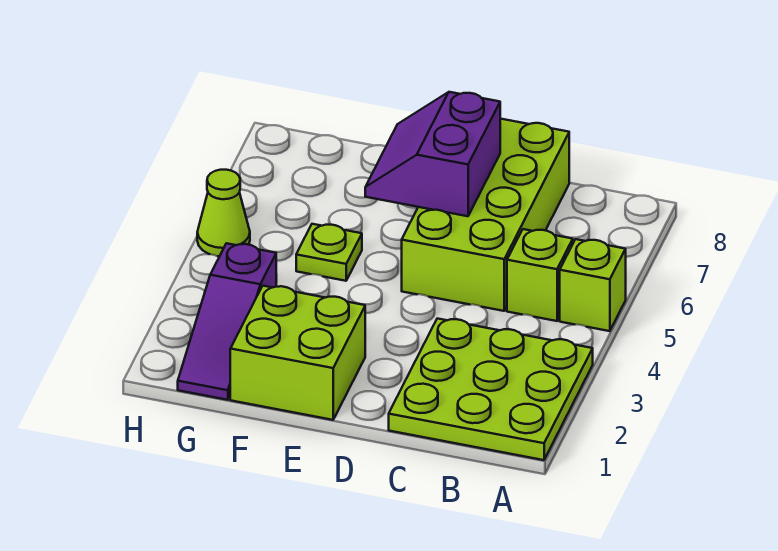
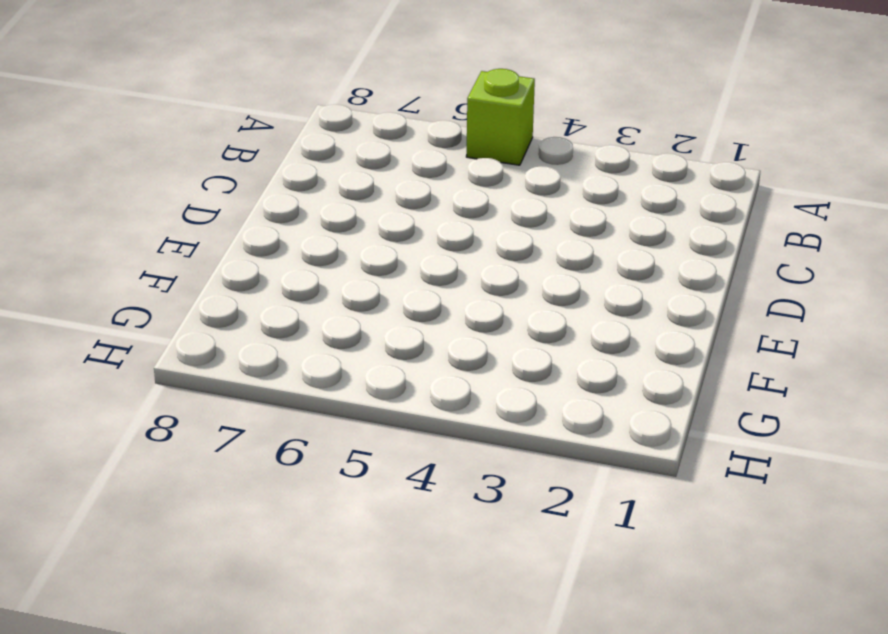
none -> lime 3x3 plate [389,319,593,460]
none -> lime 1x1 brick [507,229,573,321]

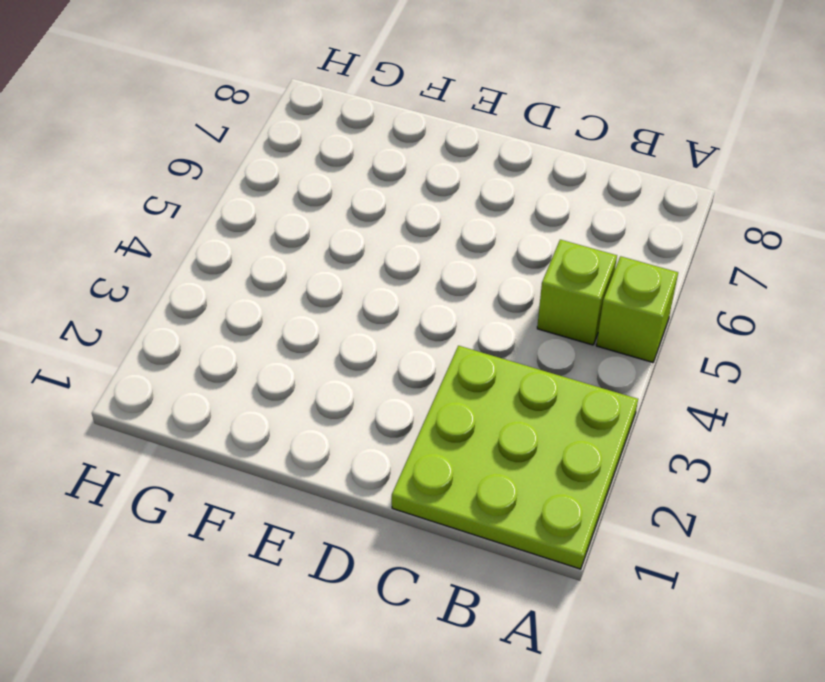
none -> lime 2x4 brick [402,119,569,311]
none -> lime 2x2 brick [230,286,365,420]

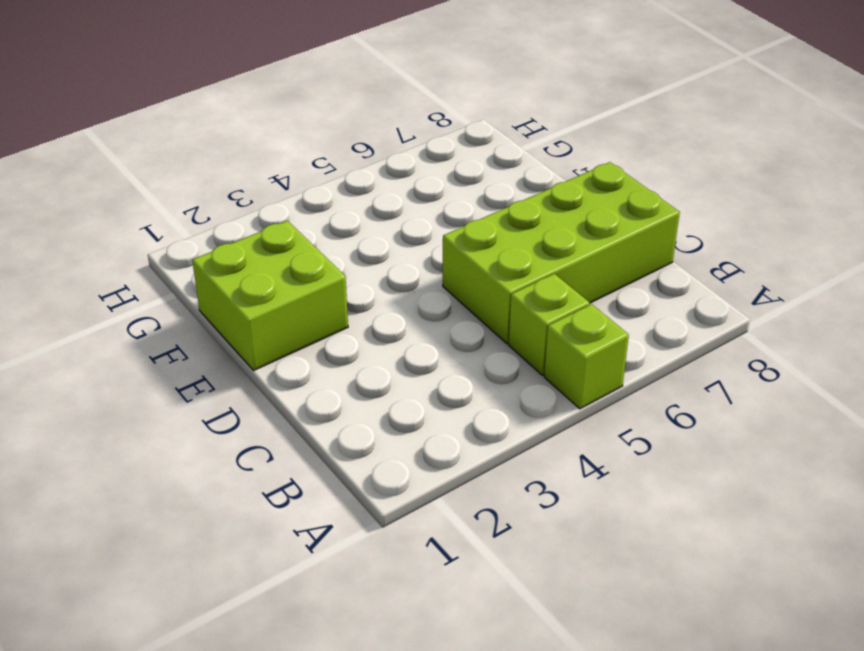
none -> lime 3x3 plate [389,319,593,460]
none -> lime 1x1 plate [296,224,362,281]

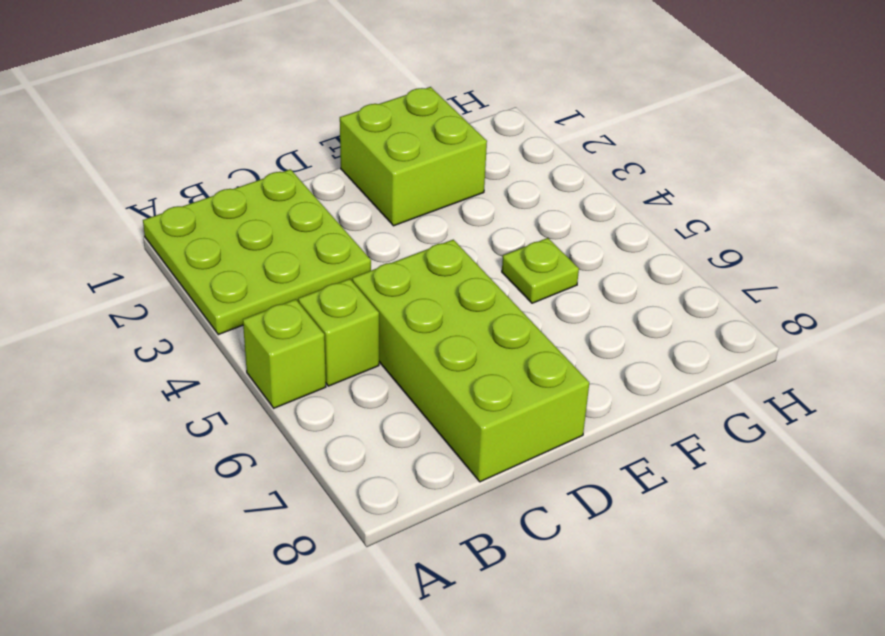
none -> purple 1x3 slope [178,243,276,400]
none -> lime 1x1 cone [197,170,250,256]

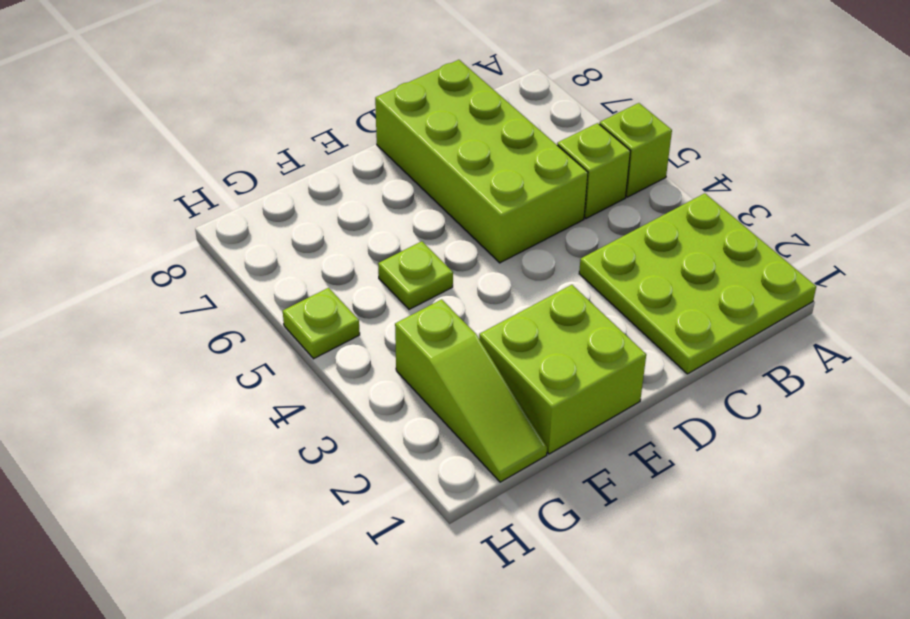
lime 1x3 slope [395,299,547,482] -> purple 1x3 slope [178,243,276,400]
lime 1x1 plate [283,288,360,359] -> lime 1x1 cone [197,170,250,256]
none -> purple 2x2 slope [365,92,500,216]

